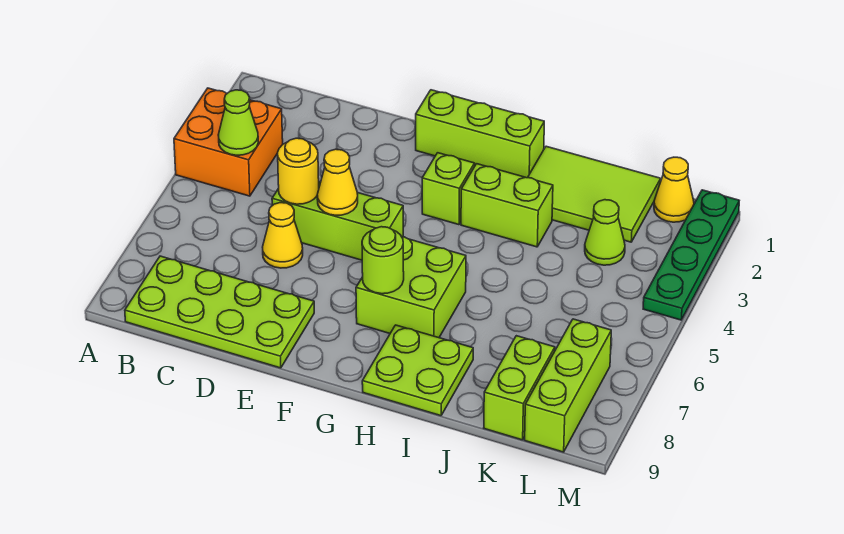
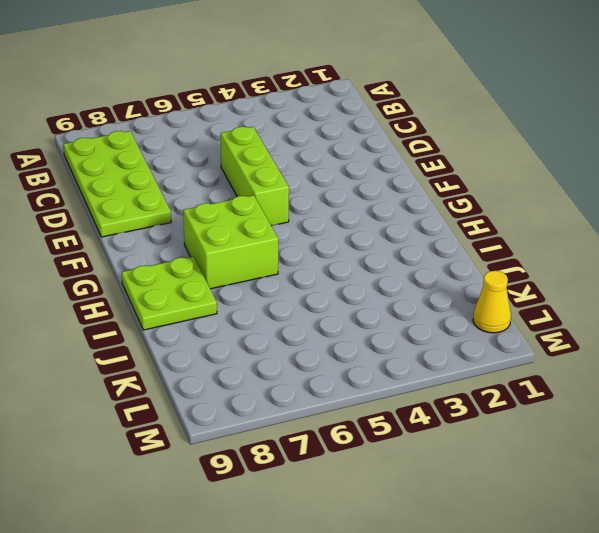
none -> orange 2x2 brick [174,88,283,196]
none -> yellow 1x1 cone [263,203,303,268]
none -> lime 1x3 brick [416,90,544,178]

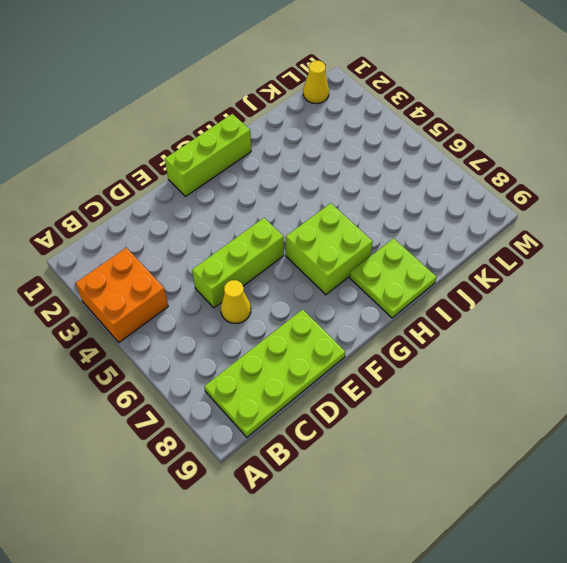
none -> lime 1x1 brick [422,153,475,225]
none -> lime 1x2 brick [461,164,553,247]
none -> lime 2x3 tile [528,146,661,242]

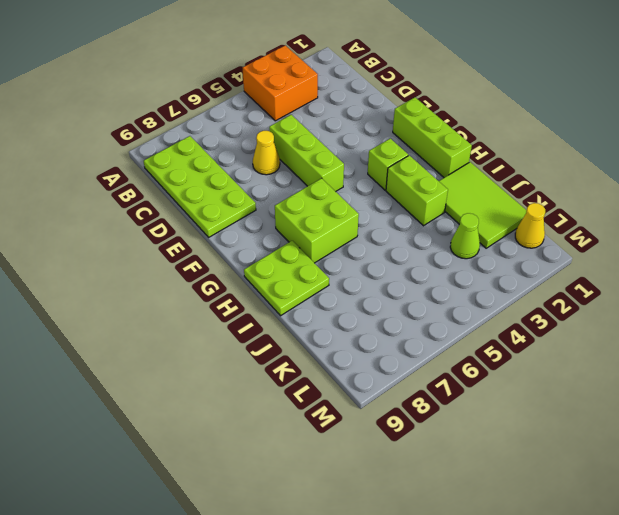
none -> lime 1x2 brick [484,336,555,440]
none -> lime 1x3 brick [525,319,611,452]
none -> green 1x4 plate [643,190,739,320]

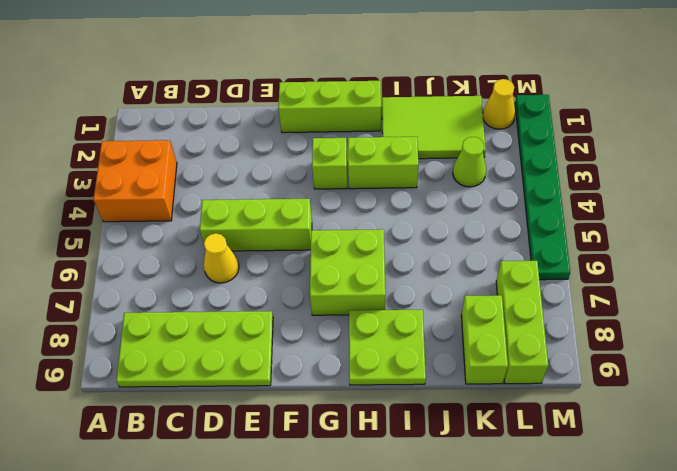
green 1x6 plate [515,95,570,280] -> green 1x4 plate [643,190,739,320]
none -> lime 1x1 cone [218,90,258,155]
none -> yellow 1x1 round brick [278,138,319,204]
none -> yellow 1x1 cone [317,149,358,215]

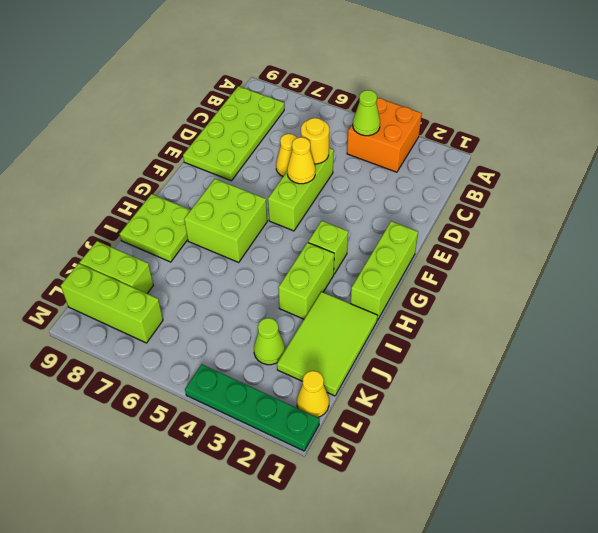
none -> lime 1x1 round brick [362,227,404,294]

